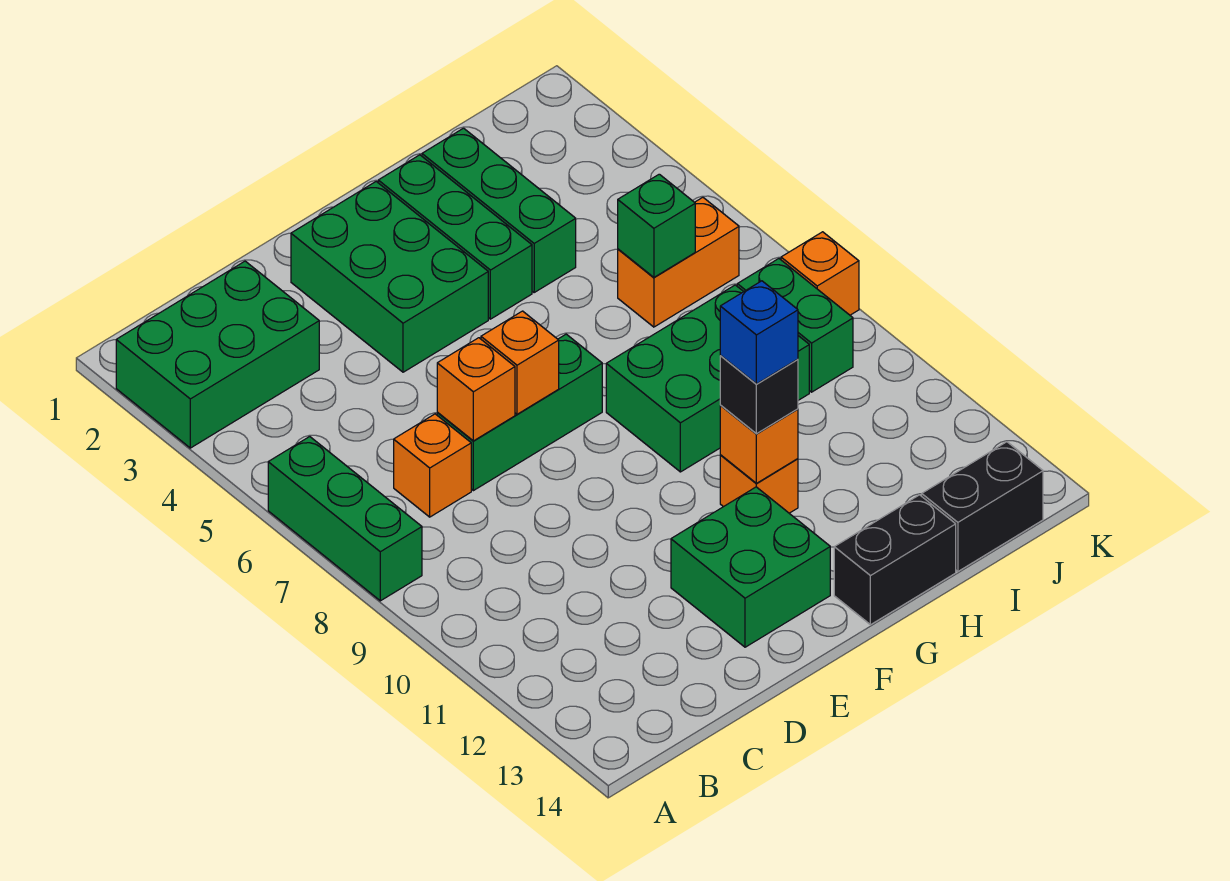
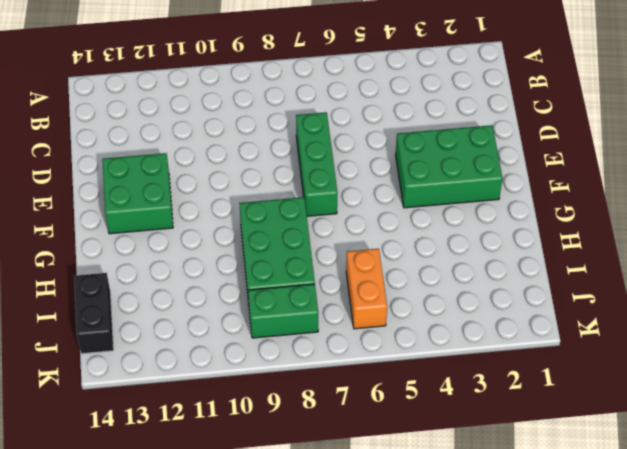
none -> green 2x3 brick [116,261,319,448]
none -> green 1x3 brick [268,437,422,601]
none -> orange 1x1 brick [394,414,471,517]

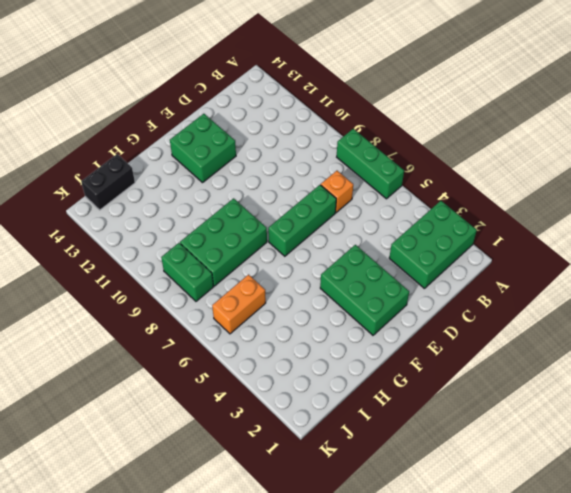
none -> green 1x3 brick [378,155,532,319]
none -> orange 1x1 brick [720,455,798,513]
none -> black 1x2 brick [834,495,956,625]

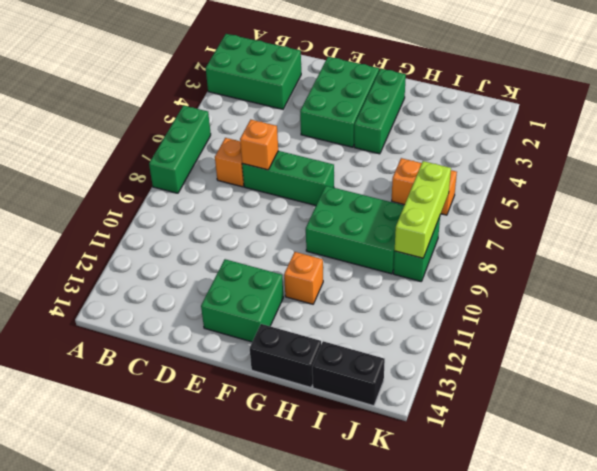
lime 1x3 brick [395,161,451,258] -> none
none -> green 1x3 brick [422,128,576,292]
none -> orange 1x1 brick [781,232,859,315]
none -> orange 1x1 brick [481,311,559,414]

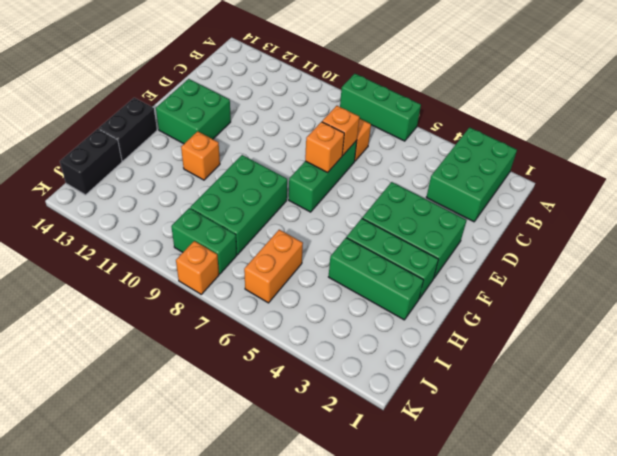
none -> orange 1x1 brick [720,406,798,483]
none -> green 1x1 brick [618,174,695,277]
none -> black 1x1 brick [720,356,798,434]

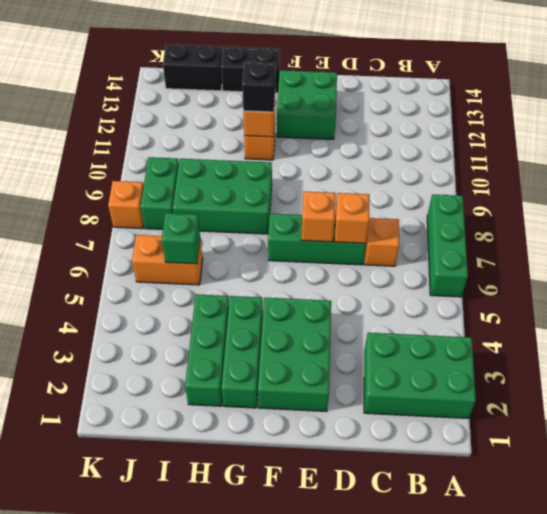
none -> blue 1x1 brick [720,281,798,384]

